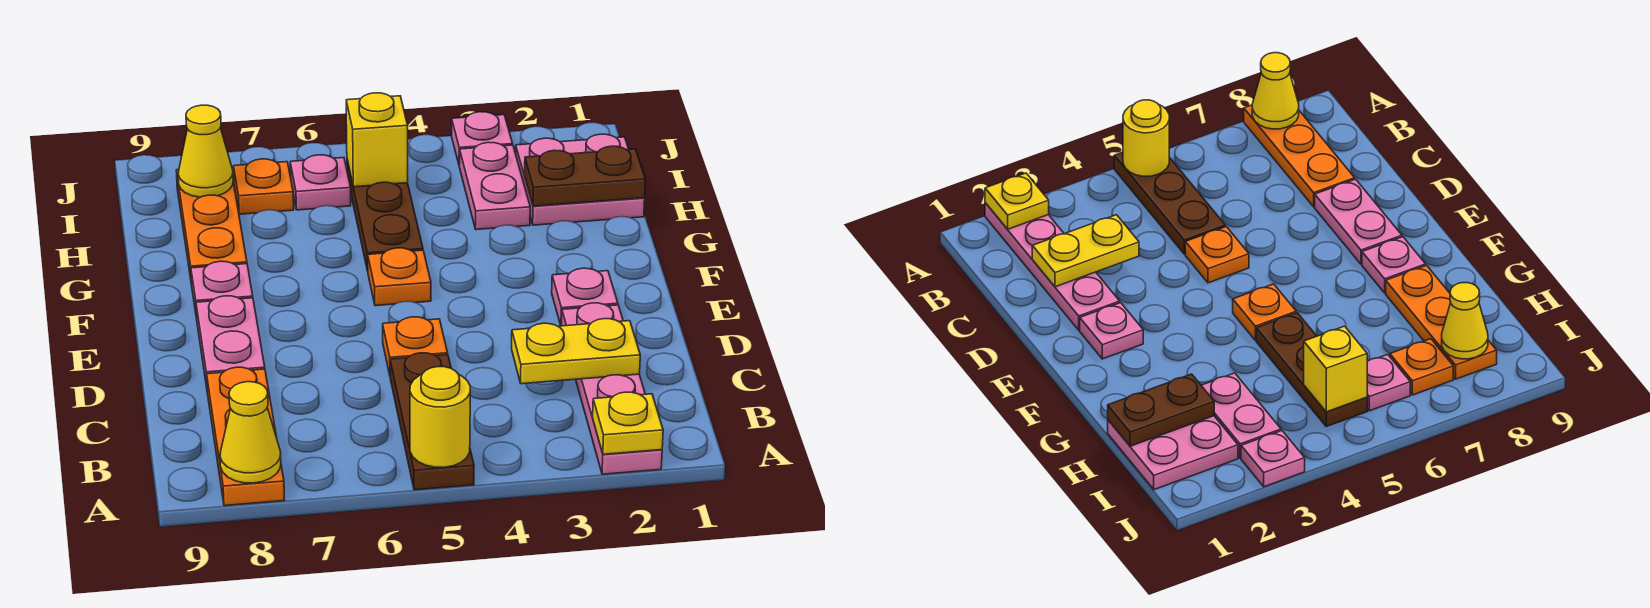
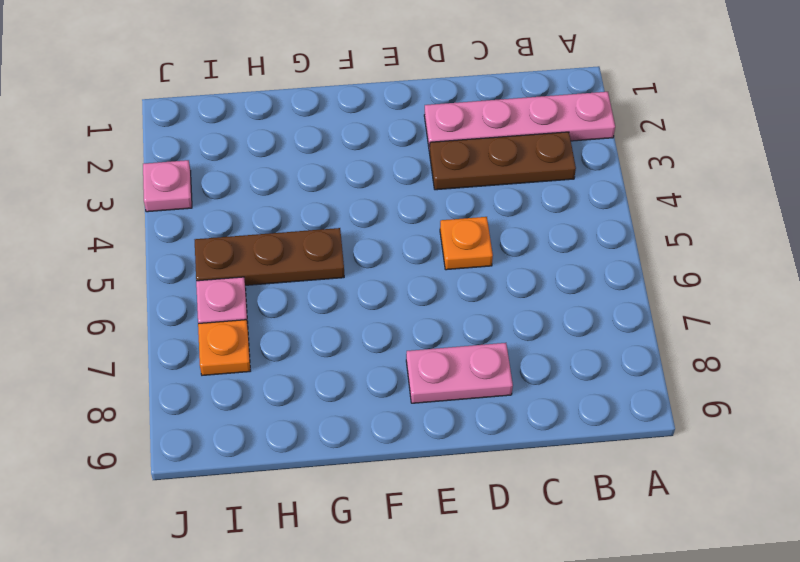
brown 1x3 plate [429,132,576,190] -> brown 1x3 plate moved to [390,353,474,490]
none -> orange 1x3 plate [207,367,284,506]
none -> pink 1x1 plate [552,268,618,325]
none -> orange 1x1 plate [368,248,431,306]

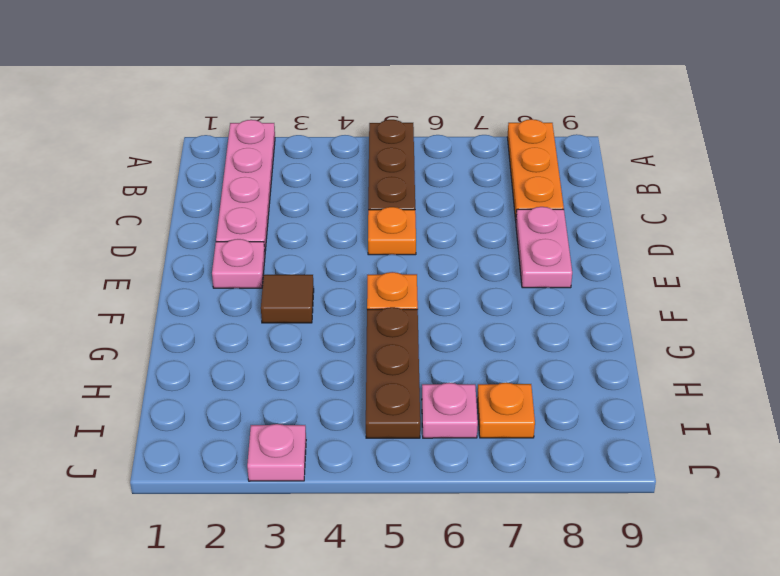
brown 1x1 tile [261,275,314,323] -> none
none -> pink 1x1 plate [191,261,253,319]
none -> orange 1x3 plate [176,170,247,285]
none -> pink 2x2 plate [516,134,645,225]

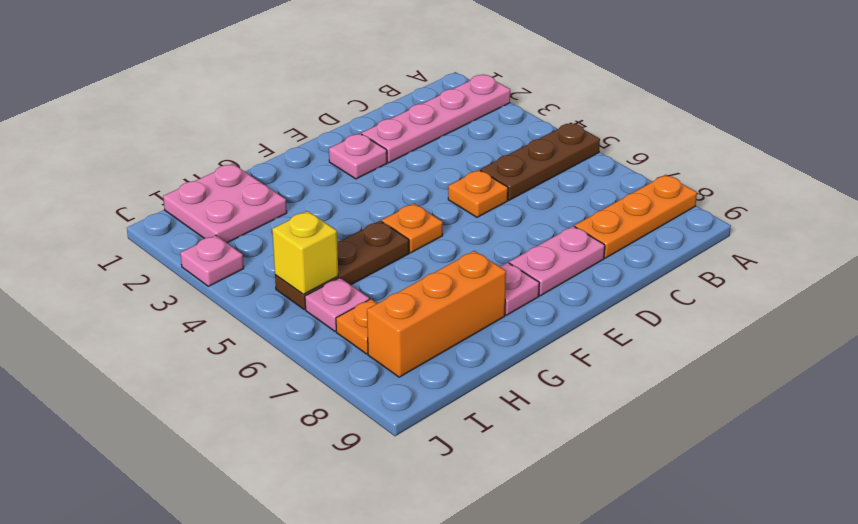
orange 1x3 brick [367,251,506,377] -> orange 1x3 plate [176,170,247,285]
none -> pink 1x2 plate [459,142,530,230]
none -> yellow 1x1 plate [593,392,663,454]
none -> yellow 1x1 round brick [410,367,470,467]

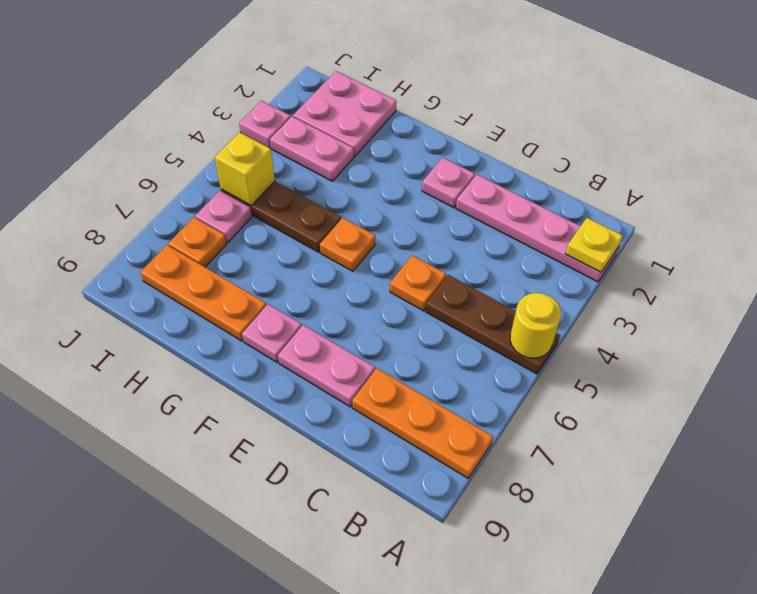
none -> yellow 1x1 cone [220,382,281,483]
none -> yellow 1x2 plate [512,319,640,384]
none -> brown 1x2 plate [525,146,645,206]

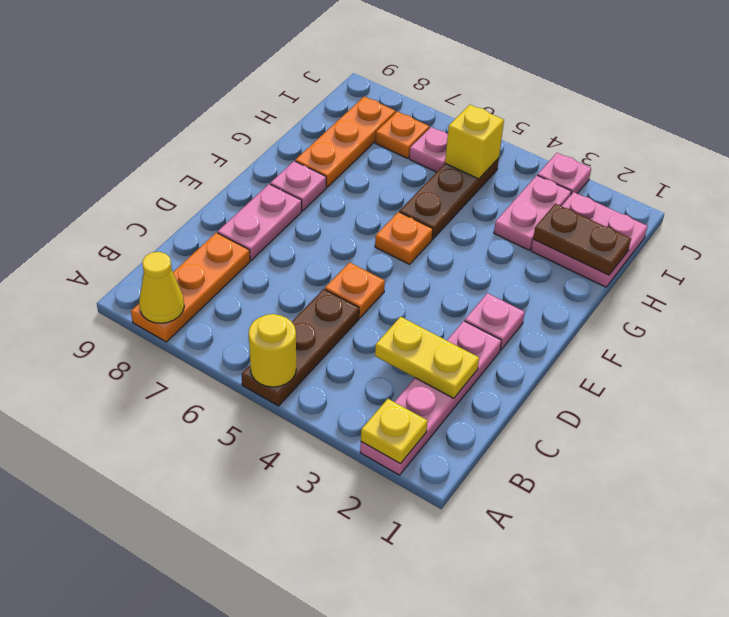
none -> yellow 1x1 cone [178,105,233,197]

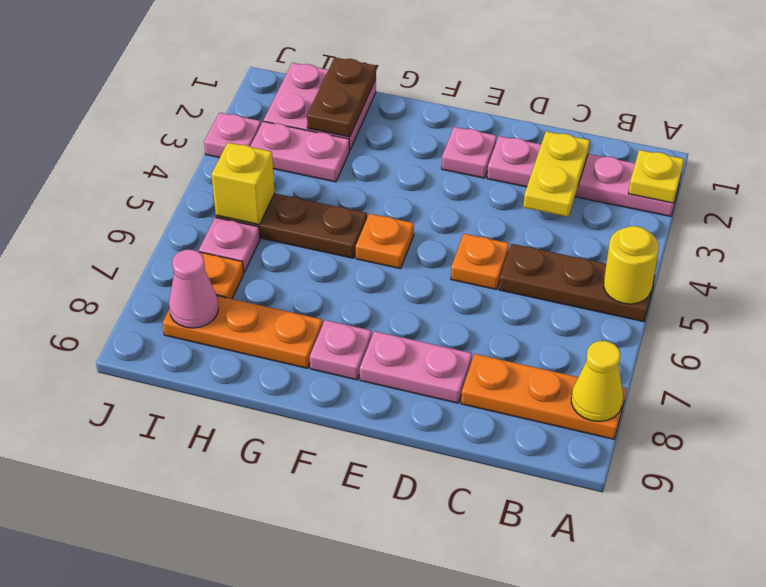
pink 1x1 cone [169,250,219,328] -> yellow 1x1 cone [178,105,233,197]

